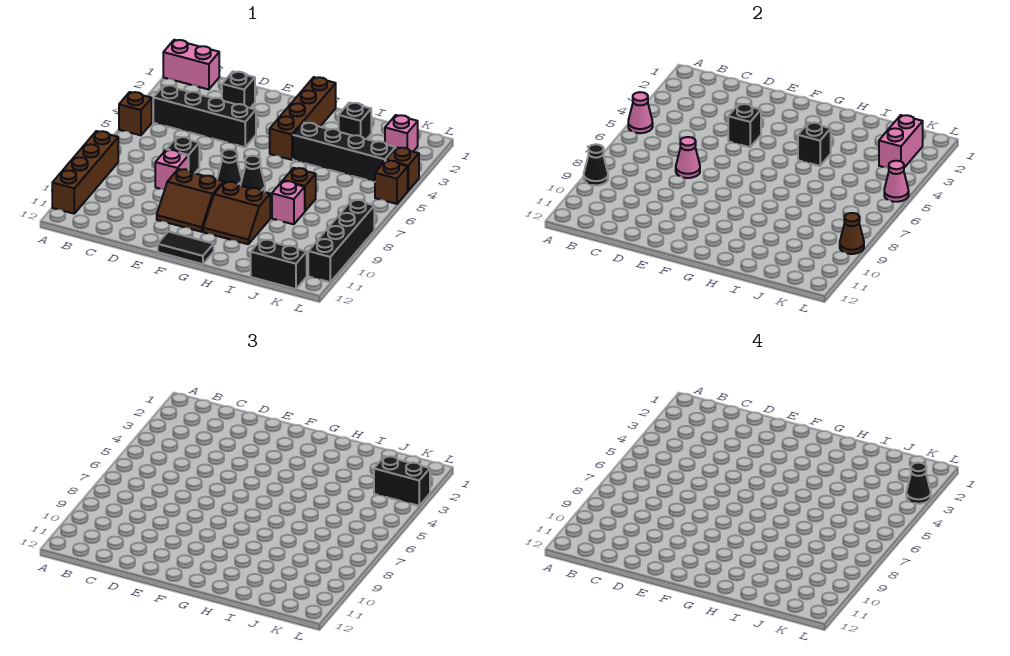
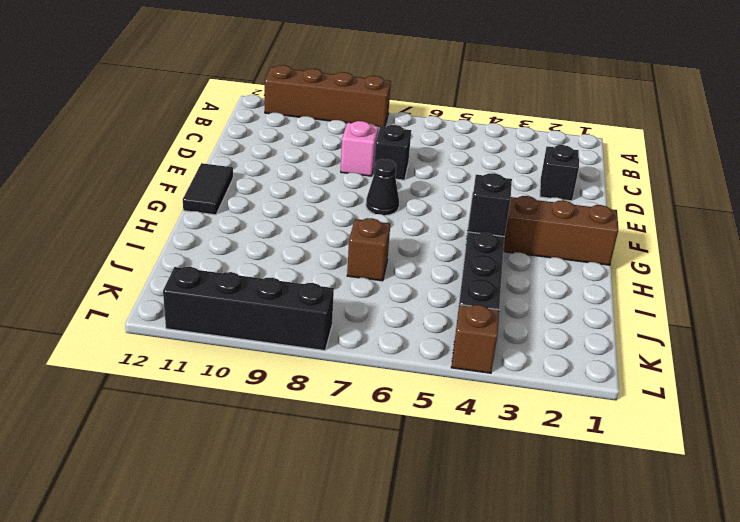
none -> pink 1x2 brick [163,40,219,89]
none -> brown 1x1 brick [119,92,152,135]
none -> black 1x4 brick [153,85,256,147]
none -> brown 2x2 slope [157,169,224,232]

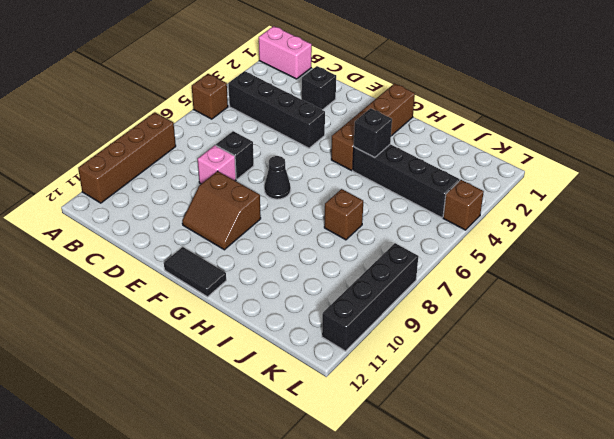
none -> black 1x1 cone [241,156,265,192]
none -> brown 2x2 slope [203,182,270,244]
none -> black 1x1 brick [339,103,371,139]
none -> pink 1x1 brick [272,181,305,224]

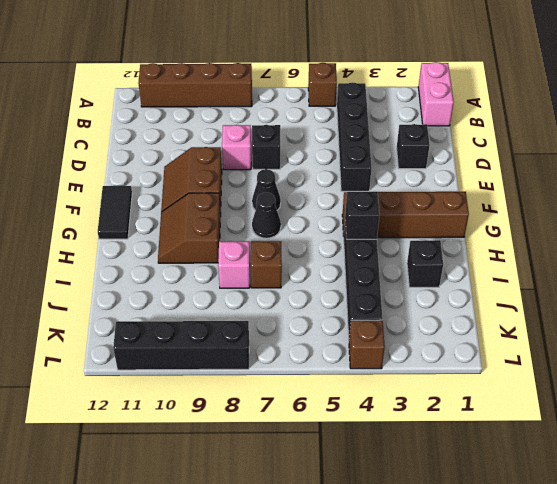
none -> black 1x2 brick [251,239,307,289]
none -> pink 1x1 brick [385,115,418,152]
none -> brown 1x1 brick [375,161,408,204]
none -> pink 1x1 cone [628,92,653,133]

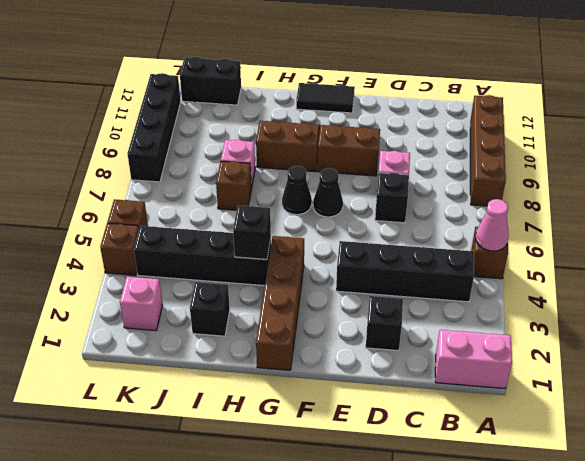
none -> black 1x1 cone [584,144,608,185]
none -> pink 1x1 cone [676,137,700,178]
none -> black 1x1 brick [728,104,761,147]
none -> pink 1x2 brick [879,115,923,168]

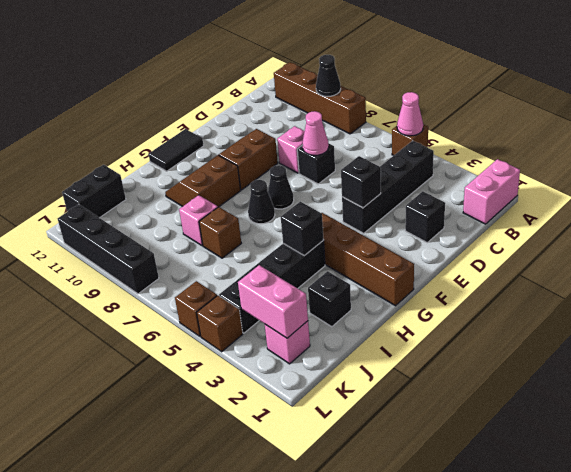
none -> pink 1x1 cone [884,161,909,202]
none -> brown 1x1 cone [840,213,864,254]
none -> black 1x2 brick [374,456,430,506]
none -> black 1x1 cone [906,463,931,504]

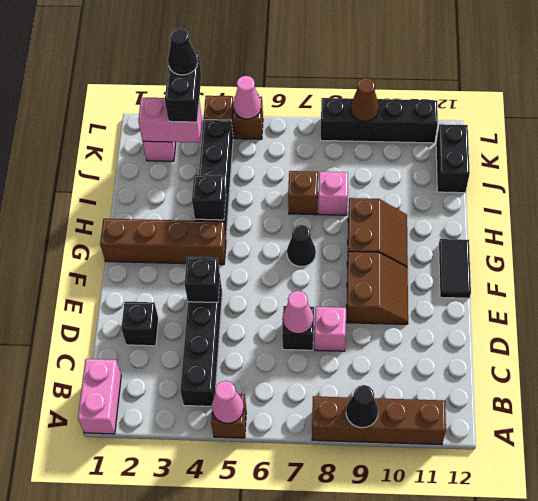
none -> black 1x1 cone [217,149,242,186]
none -> black 1x1 brick [339,103,371,139]

